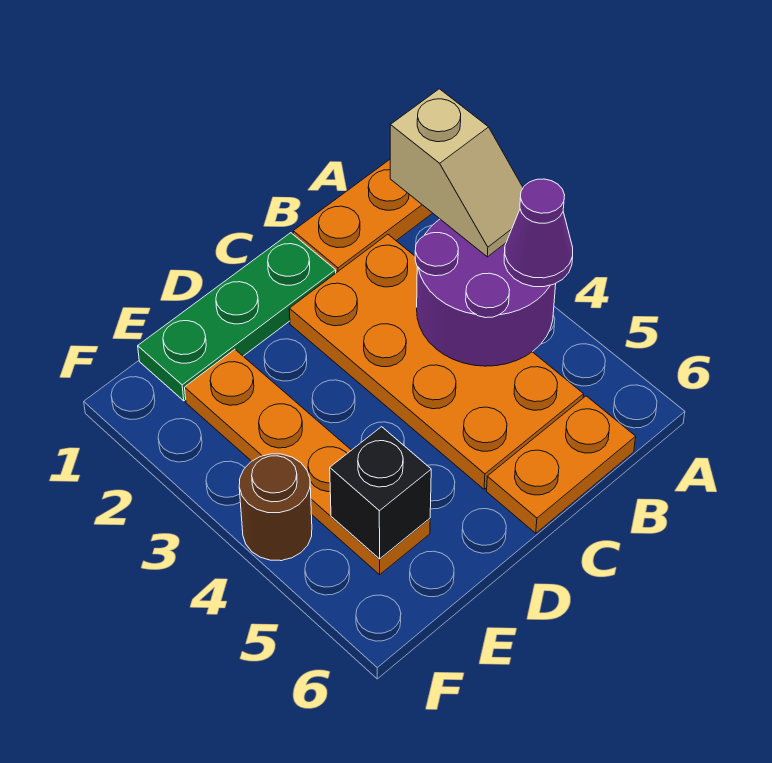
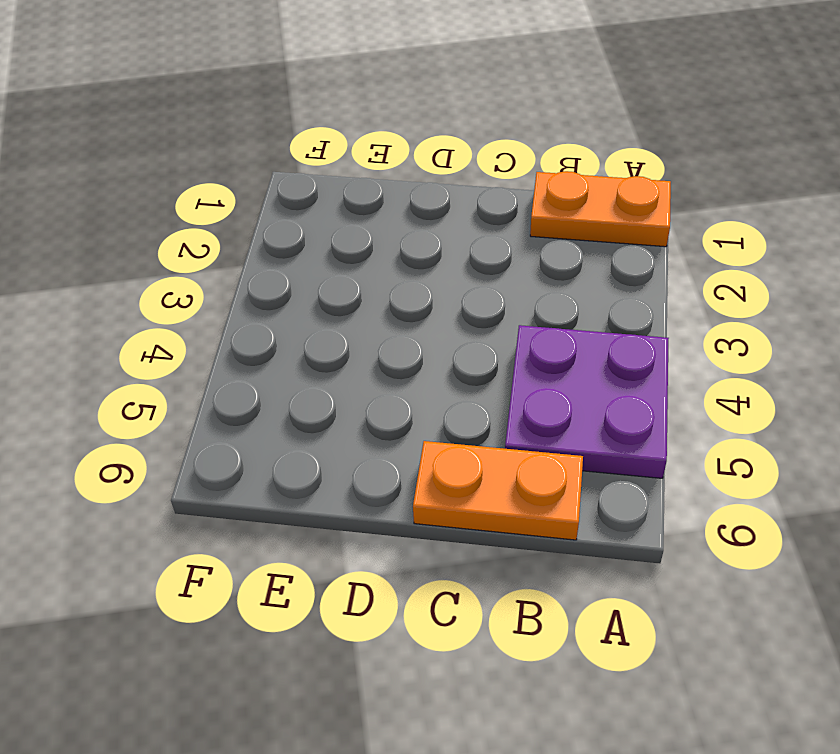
purple 2x2 plate [505,325,669,478] -> orange 2x4 plate [289,234,584,489]
none -> green 1x3 plate [138,233,336,401]
none -> orange 1x4 plate [185,349,430,574]

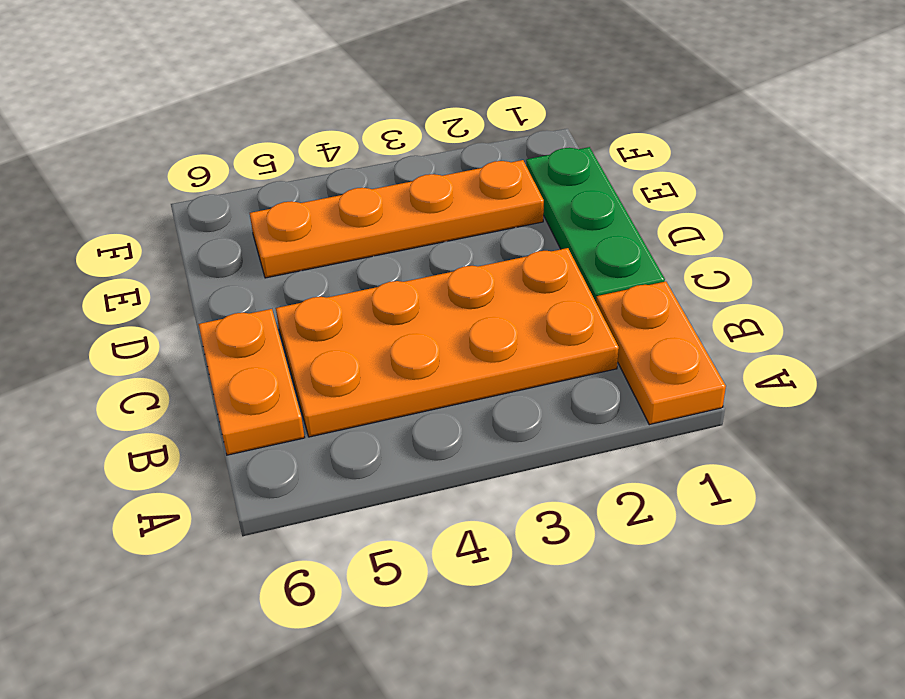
none -> brown 1x1 round brick [239,454,312,561]
none -> purple 2x2 round brick [415,219,556,366]

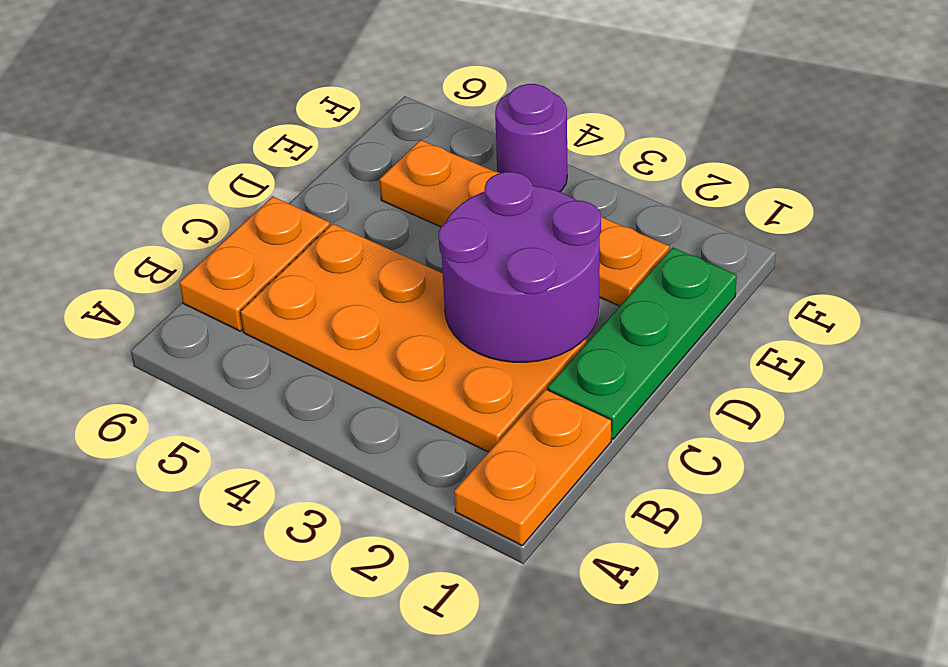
purple 2x2 round brick [438,172,601,362] -> purple 2x2 round brick moved to [415,219,556,366]
purple 1x1 round brick [495,84,567,192] -> brown 1x1 round brick [239,454,312,561]
none -> black 1x1 brick [330,427,431,559]
none -> tan 1x2 slope [390,89,523,257]

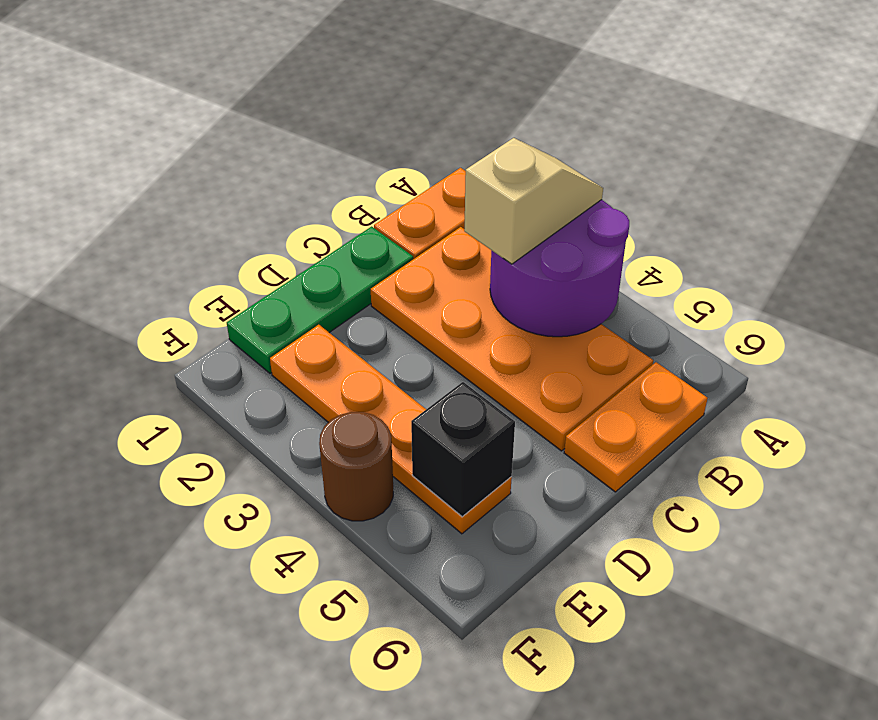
tan 1x2 slope [464,138,603,264] -> tan 1x2 slope turned to [390,89,523,257]
none -> purple 1x1 cone [504,179,573,287]

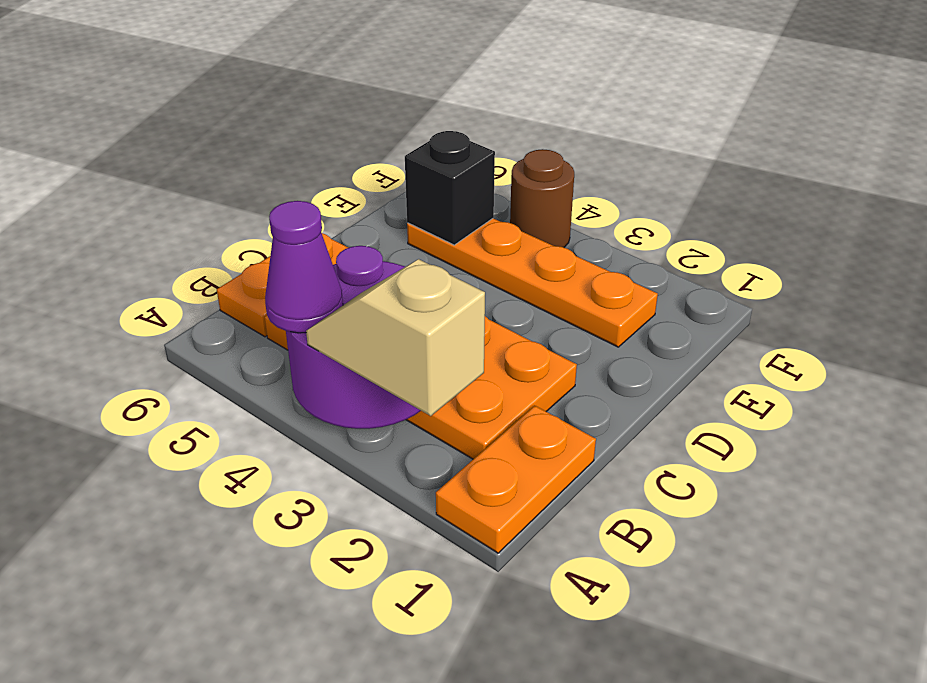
none -> green 1x3 plate [138,233,336,401]

